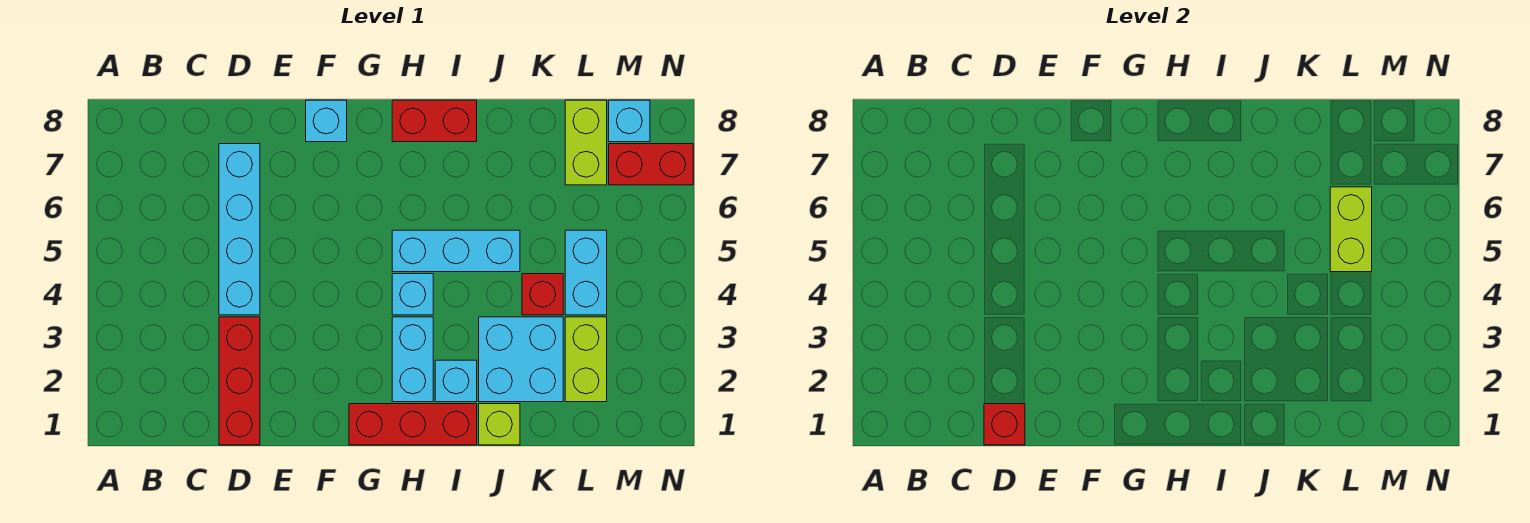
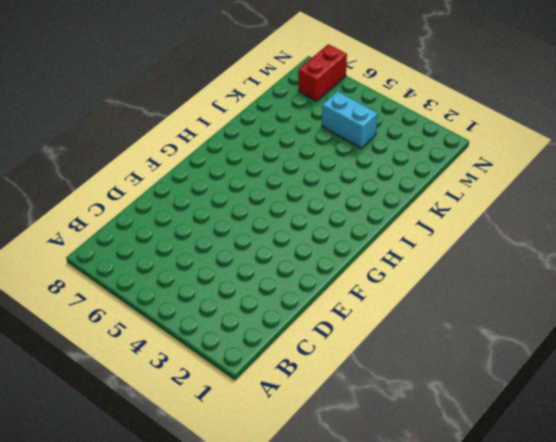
none -> red 1x3 brick [219,317,260,445]
none -> cyan 1x4 brick [219,144,260,315]
none -> cyan 1x1 brick [306,100,347,142]

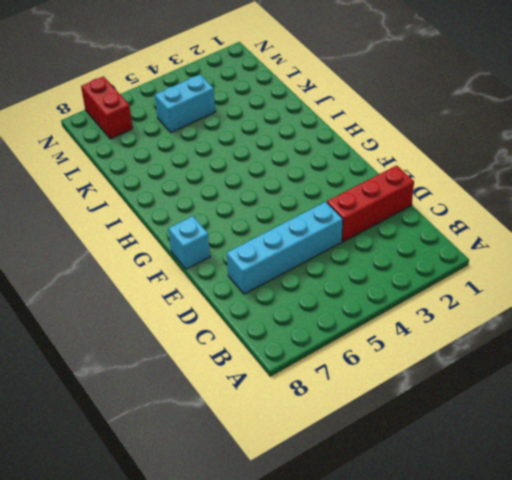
none -> red 1x3 brick [349,404,477,445]
none -> cyan 1x2 brick [392,317,433,402]
none -> cyan 1x1 brick [392,274,433,315]

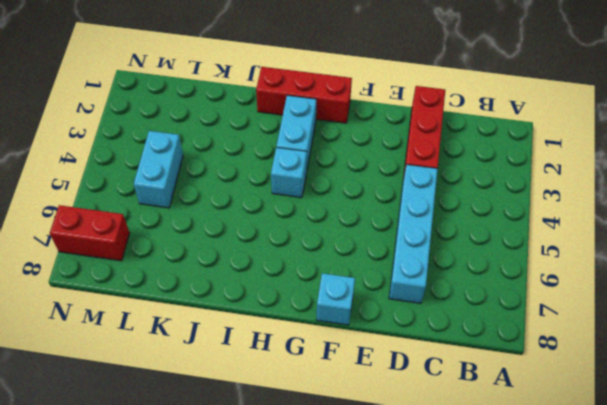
none -> cyan 1x3 brick [392,230,520,272]
none -> red 1x2 brick [392,100,477,142]
none -> cyan 1x1 brick [435,360,477,402]

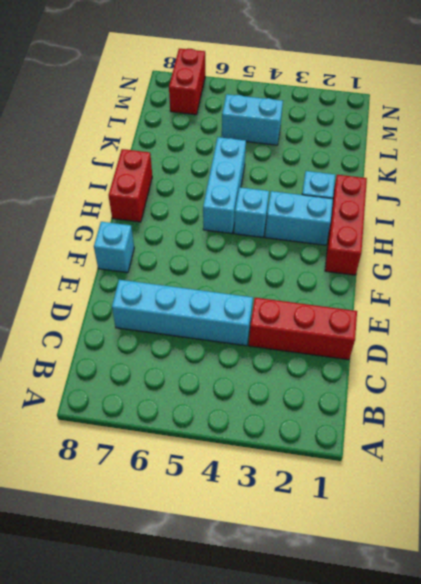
none -> lime 1x1 brick [479,404,520,445]
none -> cyan 2x2 brick [479,317,563,402]
none -> red 1x1 brick [522,274,563,315]

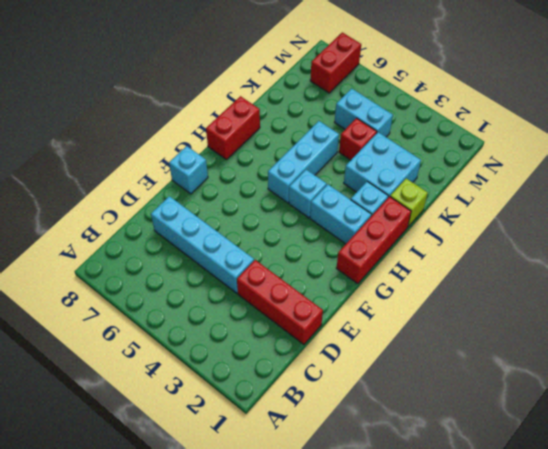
none -> lime 1x2 brick [565,317,607,402]
none -> lime 1x2 brick [565,100,607,185]
none -> cyan 1x1 brick [609,100,650,142]

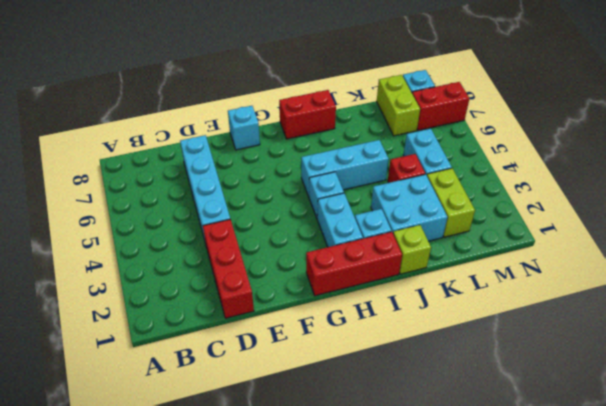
none -> red 1x1 brick [984,404,1025,445]
none -> lime 1x2 brick [1330,187,1372,272]

